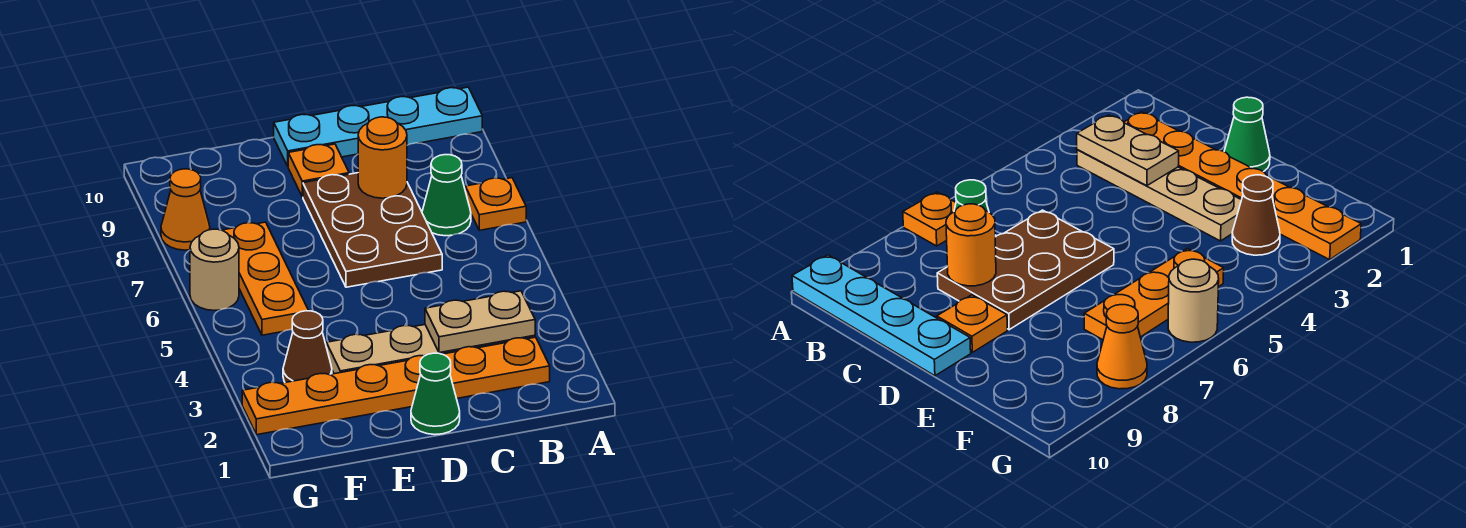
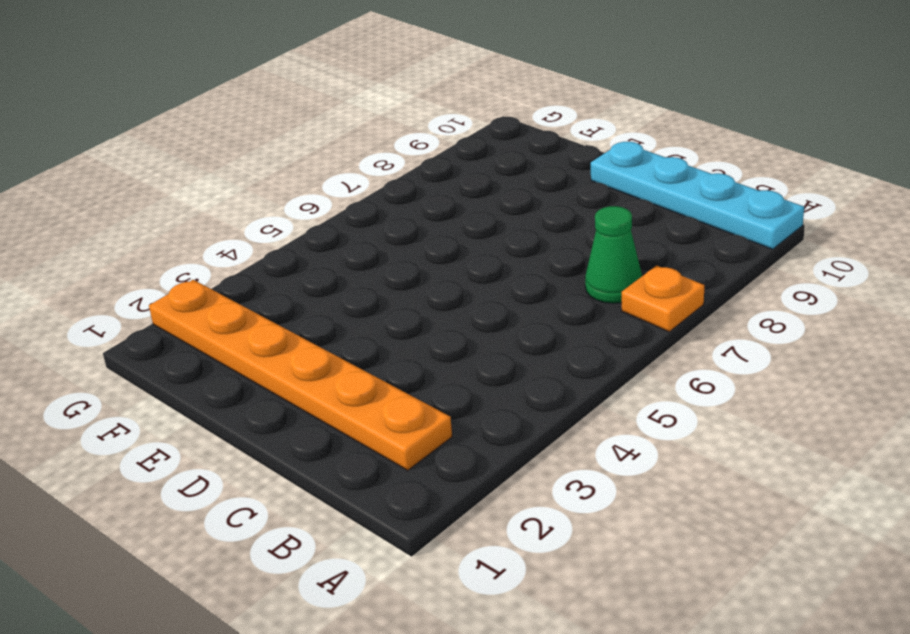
none -> tan 1x4 plate [326,325,535,374]
none -> brown 2x3 plate [303,173,442,287]
none -> green 1x1 cone [411,353,460,435]

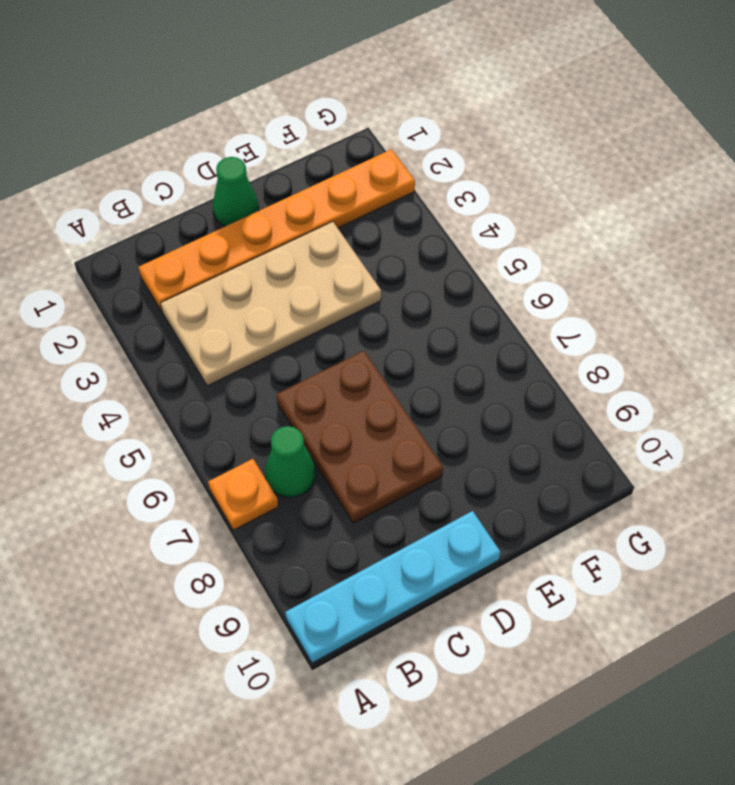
tan 2x4 plate [161,222,381,386] -> tan 1x4 plate [326,325,535,374]
none -> orange 1x1 plate [288,144,349,197]
none -> brown 1x1 cone [283,311,332,383]
none -> orange 1x3 plate [222,222,309,335]

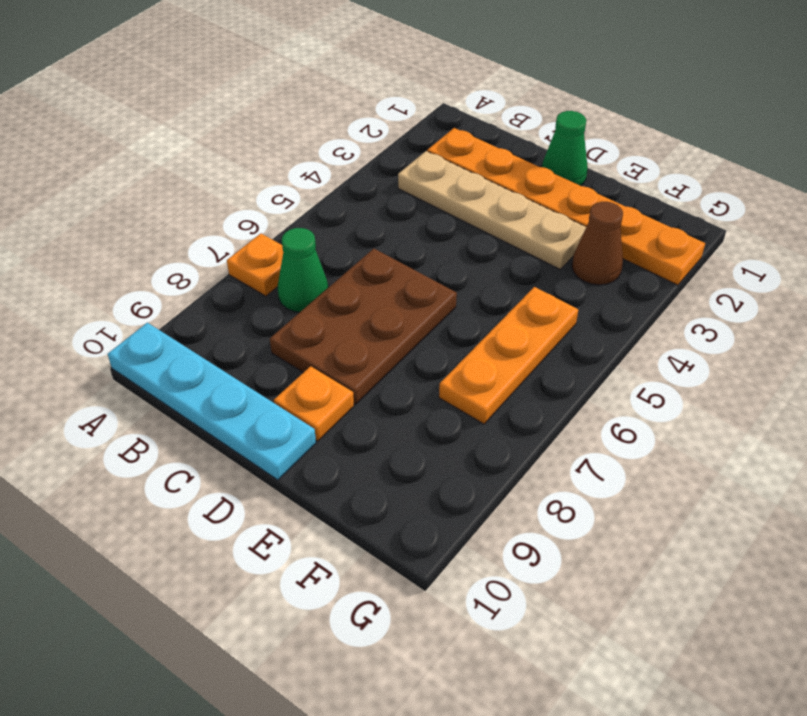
none -> tan 1x1 round brick [190,229,239,310]
none -> orange 1x1 cone [161,169,210,250]
none -> tan 1x2 plate [425,291,535,353]

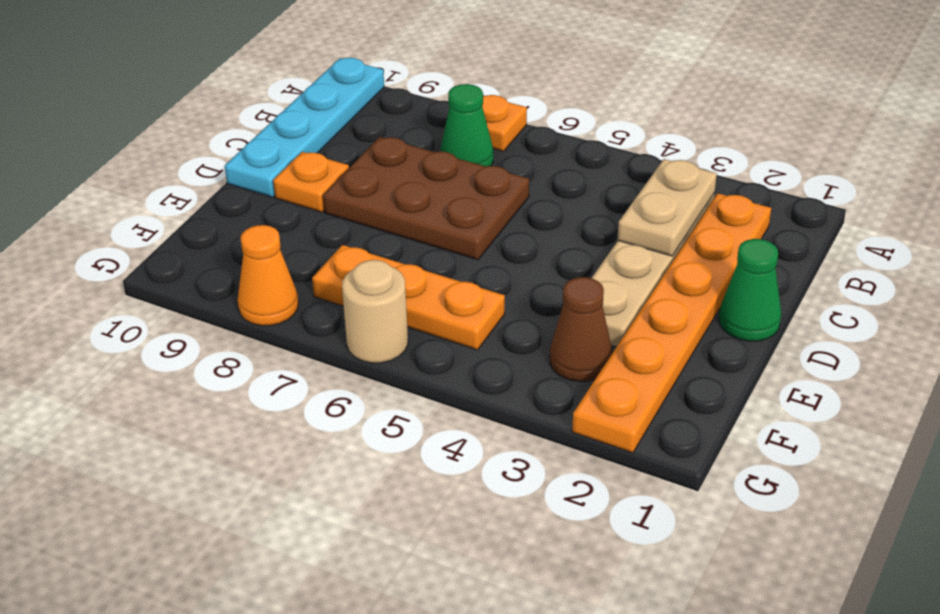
none -> orange 1x1 round brick [358,117,407,198]

